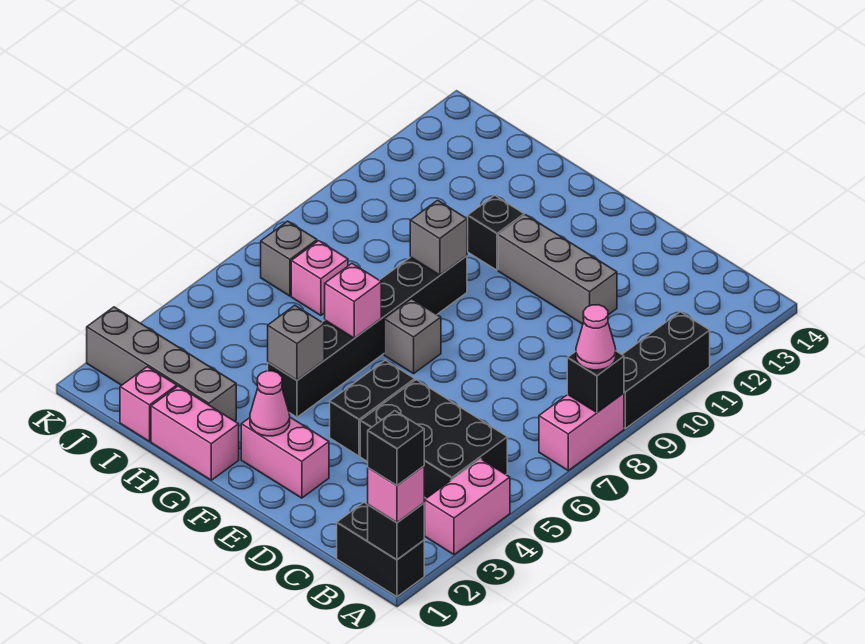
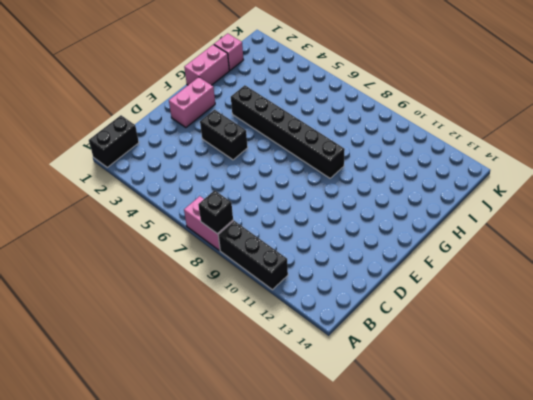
none -> pink 1x2 brick [424,459,510,555]
none -> black 2x3 brick [360,380,507,498]
none -> grey 1x3 brick [498,215,617,324]

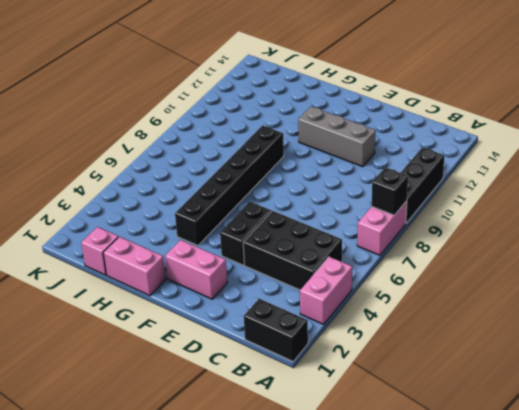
none -> grey 1x1 brick [384,299,441,374]
none -> black 1x1 brick [468,195,524,270]
none -> grey 1x4 brick [87,307,236,421]

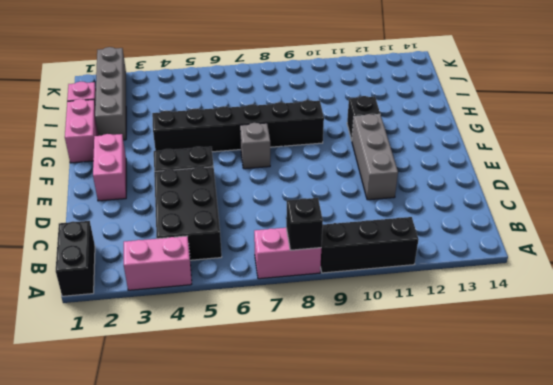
none -> pink 1x1 brick [291,241,348,315]
none -> grey 1x1 brick [261,221,317,296]
none -> black 1x1 brick [368,503,424,560]

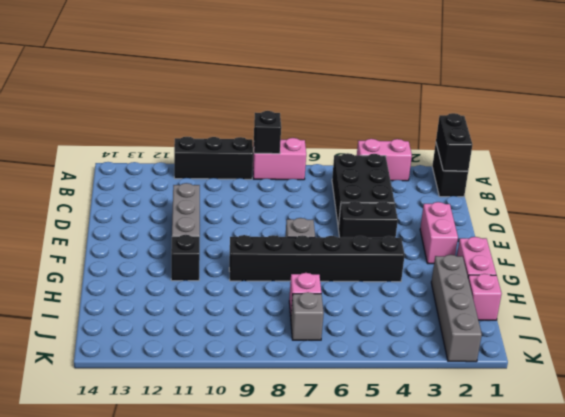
black 1x2 brick [436,113,472,171] -> black 1x1 brick [368,503,424,560]
none -> pink 1x1 cone [250,371,290,436]
none -> grey 1x1 brick [268,305,324,380]
none -> pink 1x1 brick [325,264,381,338]

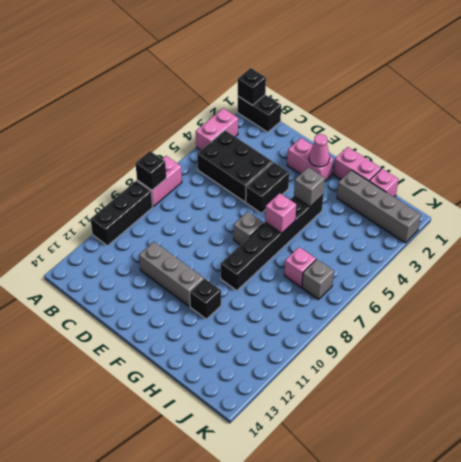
none -> grey 1x1 brick [410,200,467,275]
none -> pink 1x1 brick [368,466,424,523]
none -> pink 1x1 cone [576,305,616,370]

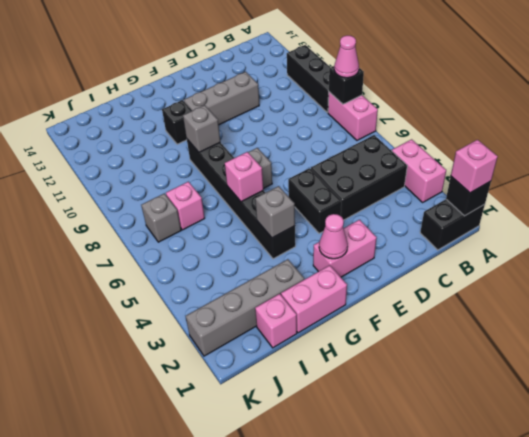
none -> black 1x1 brick [368,411,424,485]

